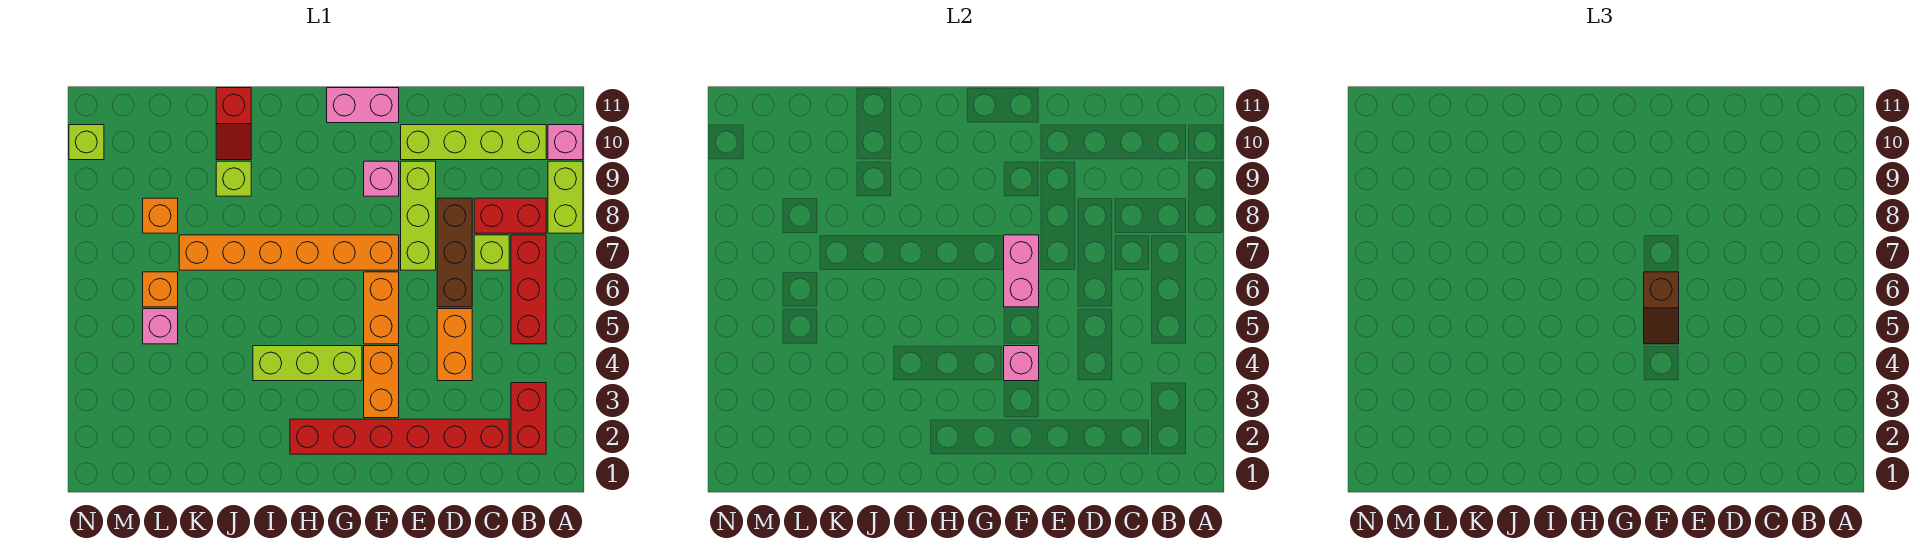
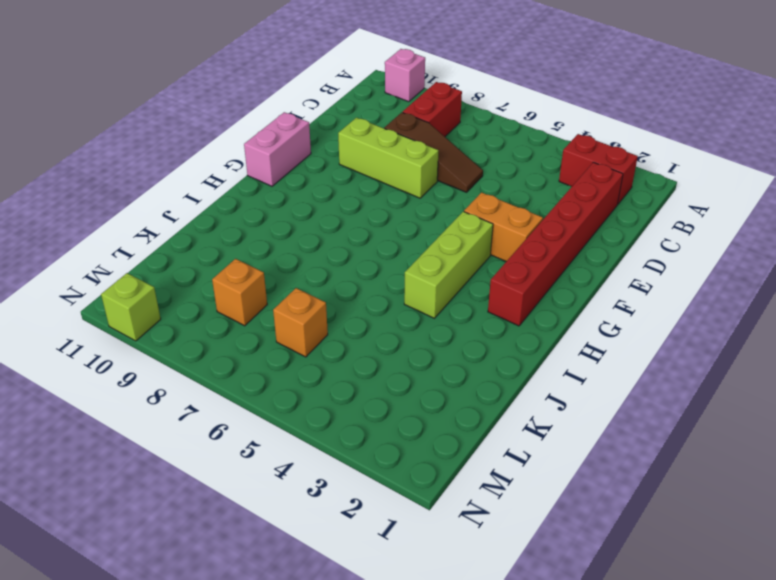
brown 1x3 slope [384,112,483,192] -> brown 1x3 brick [437,198,472,307]
none -> lime 1x2 brick [548,161,583,233]
none -> red 1x3 brick [511,235,546,344]
none -> lime 1x4 brick [401,125,546,160]

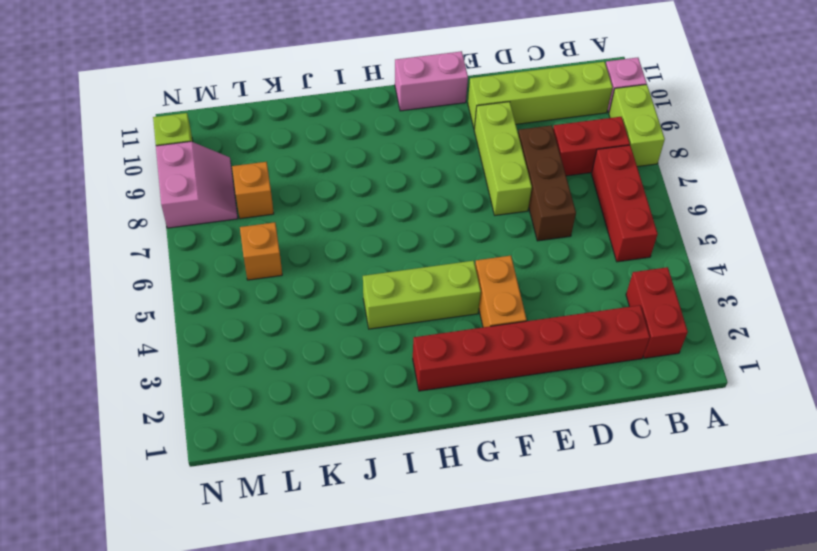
pink 2x2 slope [156,141,238,228] -> none
none -> lime 1x1 brick [474,235,509,270]
none -> orange 1x2 brick [437,309,472,381]
none -> orange 1x2 brick [364,272,399,344]

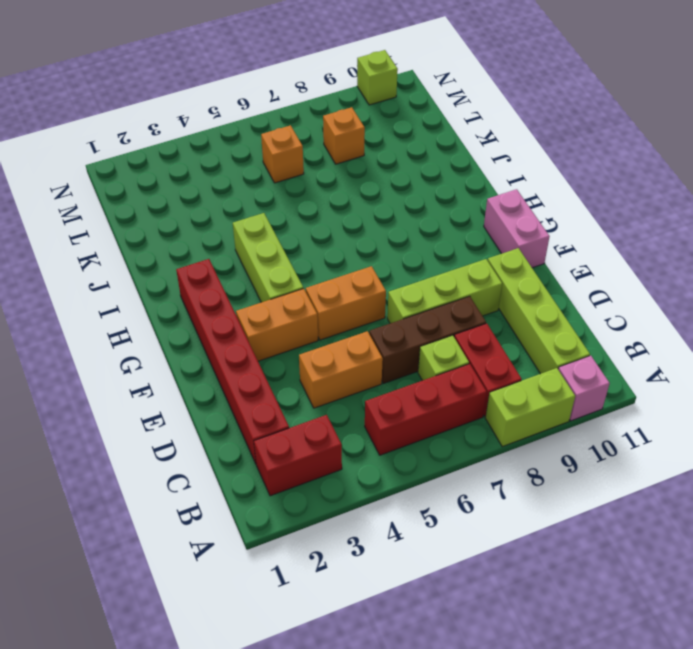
none -> orange 1x6 brick [179,235,399,270]
none -> pink 1x1 brick [364,161,399,196]
none -> lime 1x1 brick [216,161,251,196]

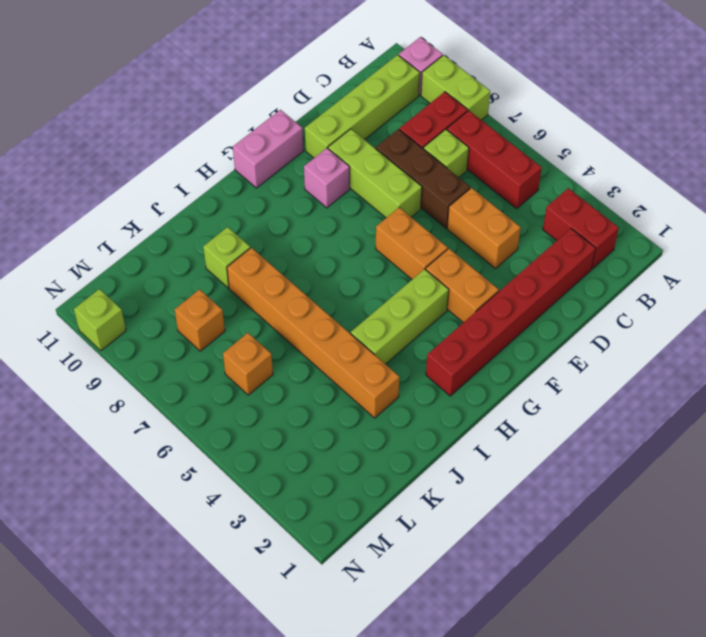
orange 1x6 brick [227,248,399,418] -> orange 1x6 brick turned to [179,235,399,270]
none -> red 1x2 slope [216,88,251,160]
none -> pink 1x1 brick [143,309,178,344]
none -> pink 1x1 brick [1004,346,1039,381]

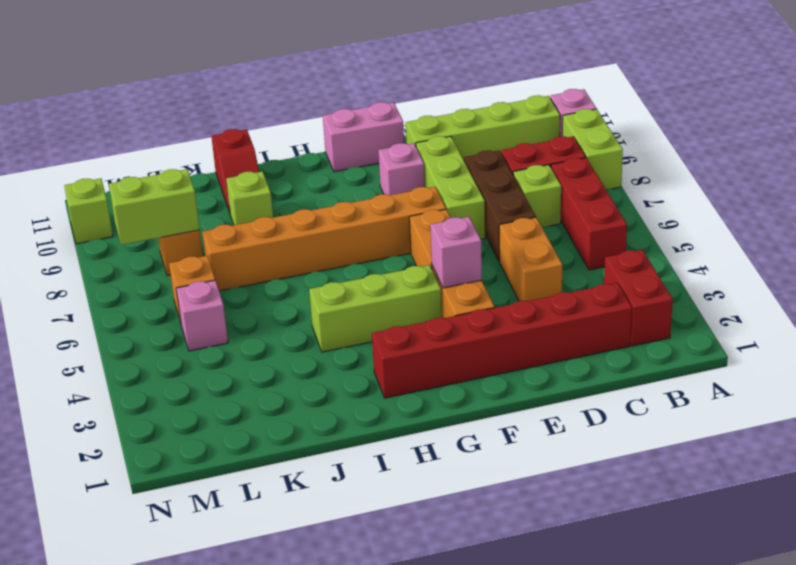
lime 1x2 brick [109,169,200,245] -> none
none -> pink 1x2 brick [1004,235,1039,307]
none -> brown 1x2 slope [1644,272,1679,344]

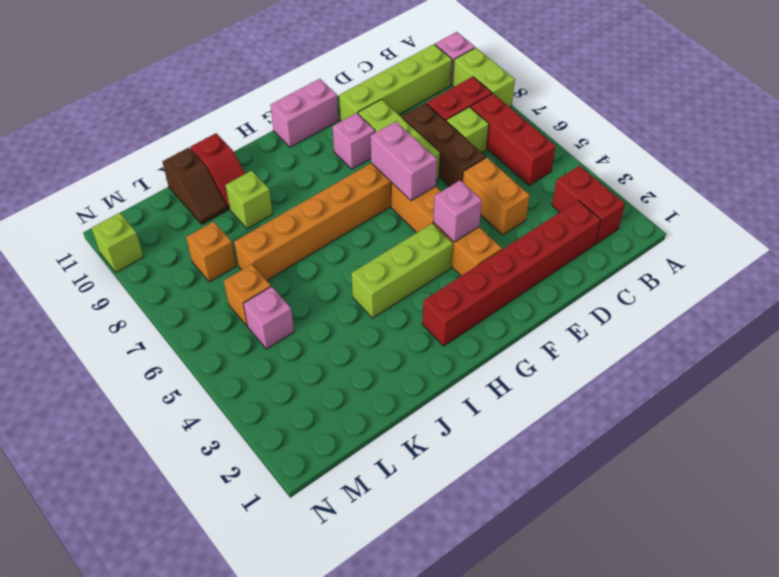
brown 1x2 slope [162,148,228,224] -> brown 1x2 slope moved to [1644,272,1679,344]

